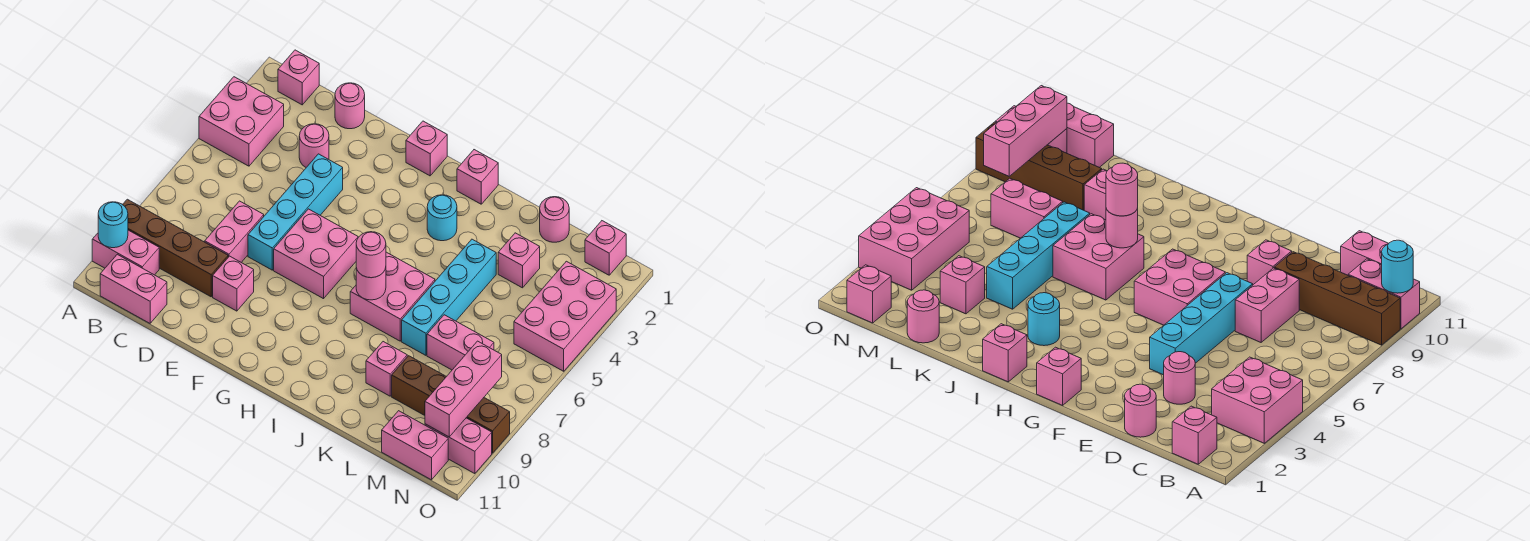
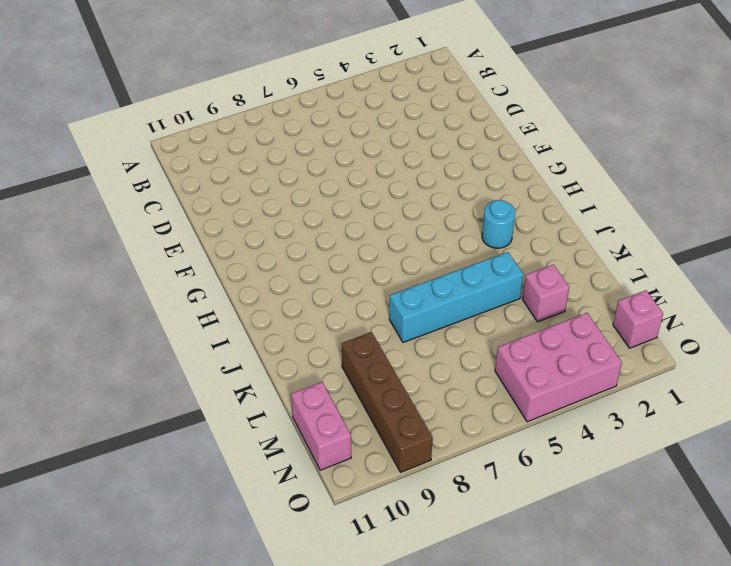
none -> pink 2x2 brick [199,77,284,166]
none -> brown 1x4 brick [123,199,228,297]
none -> pink 1x2 brick [92,230,159,275]

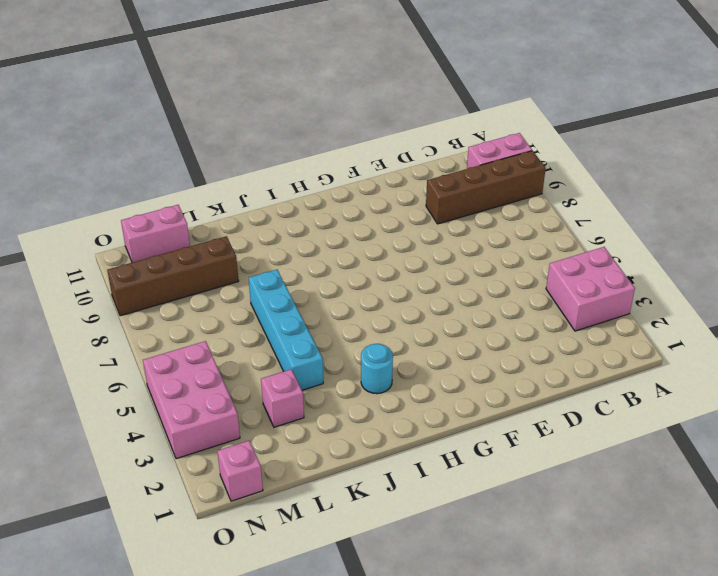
none -> pink 1x1 brick [278,50,319,105]
none -> pink 1x2 brick [100,254,167,323]
none -> pink 1x1 round brick [335,83,365,129]

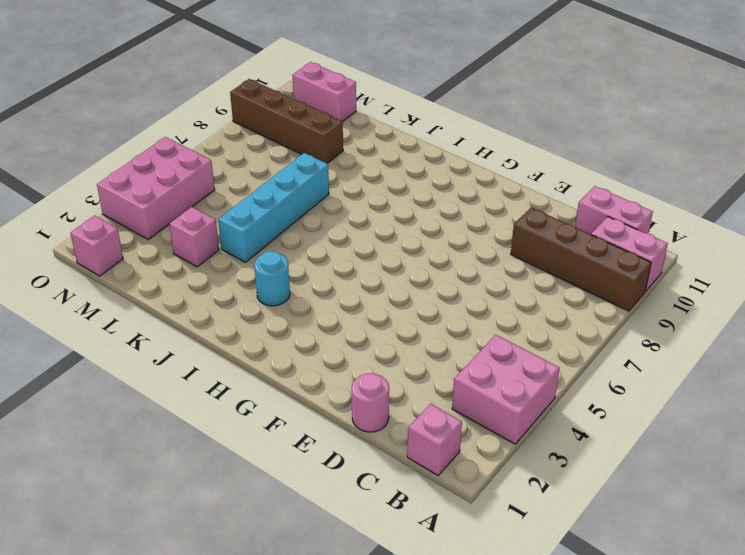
none -> pink 1x1 round brick [299,124,329,167]
none -> pink 1x2 brick [205,201,264,262]
none -> cyan 1x4 brick [248,154,343,270]

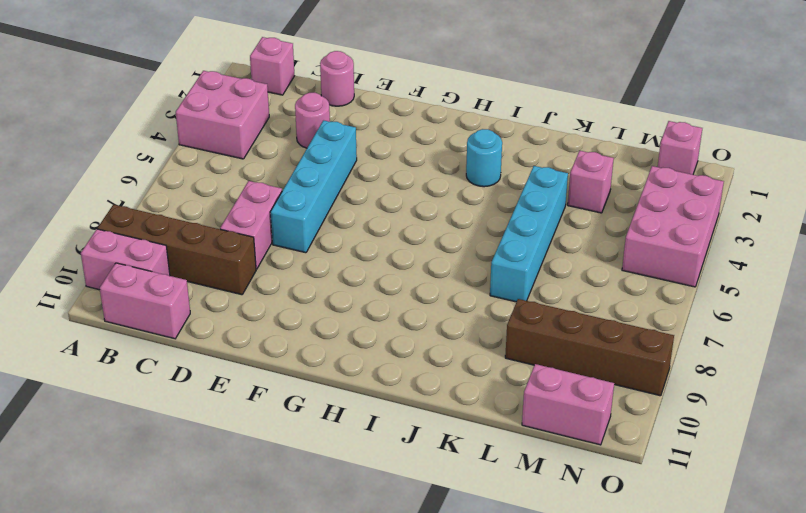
none -> pink 1x1 brick [213,256,254,311]
none -> pink 2x2 brick [274,209,358,299]
none -> pink 1x1 brick [406,121,447,176]

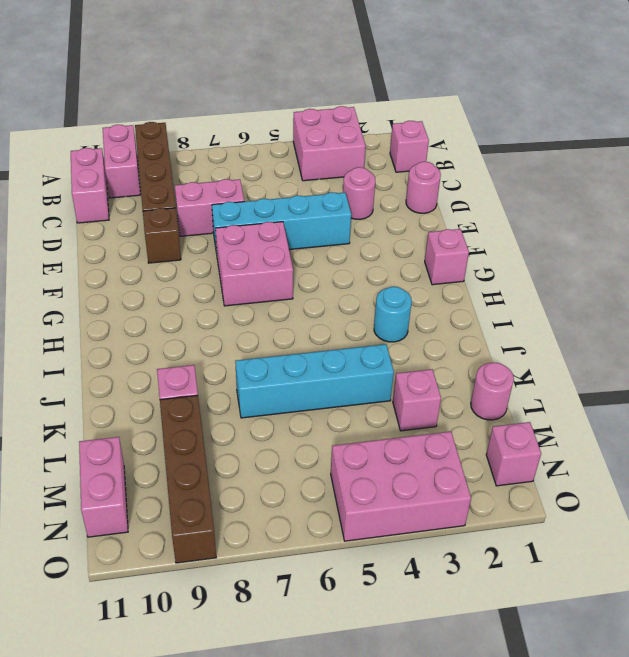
brown 1x1 brick [143,208,181,263] -> pink 1x1 brick [213,256,254,311]
none -> pink 1x1 brick [457,150,498,204]
none -> pink 2x2 brick [350,252,435,341]
none -> pink 1x2 brick [427,315,494,370]

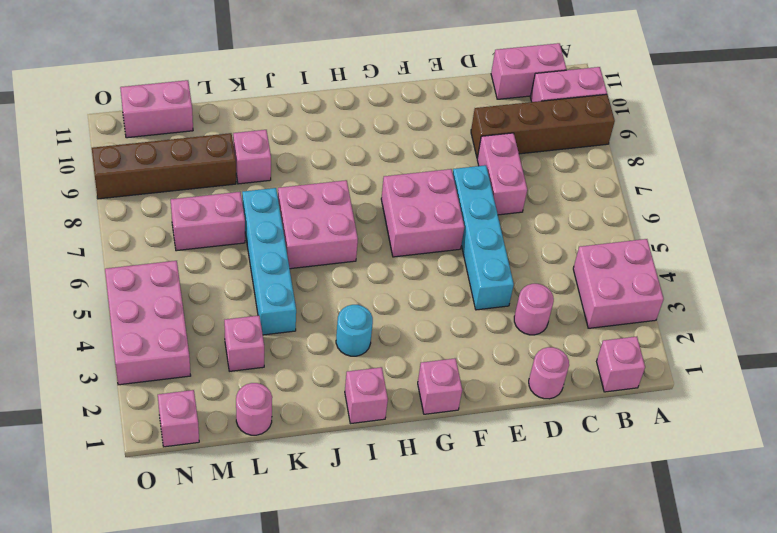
none -> pink 1x1 brick [213,256,254,311]
none -> pink 1x2 brick [425,418,492,474]
none -> cyan 1x1 round brick [98,202,128,248]

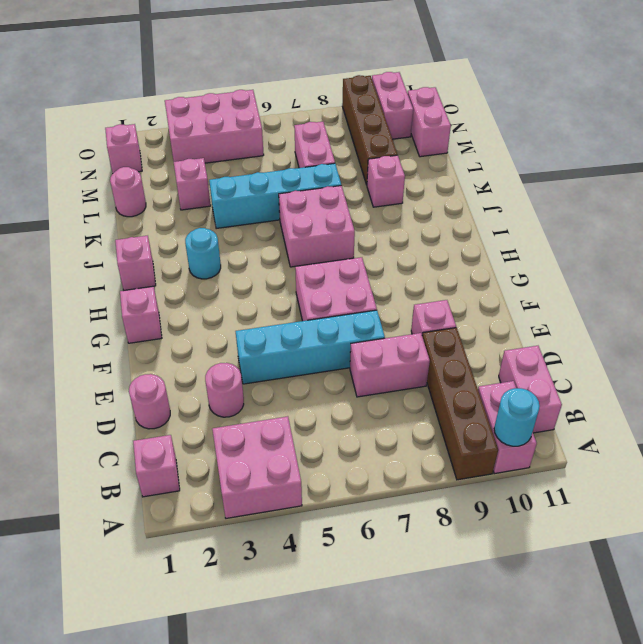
none -> pink 1x1 round brick [356,268,386,300]
none -> pink 1x3 brick [425,341,502,437]
none -> pink 1x1 round brick [356,232,386,278]

